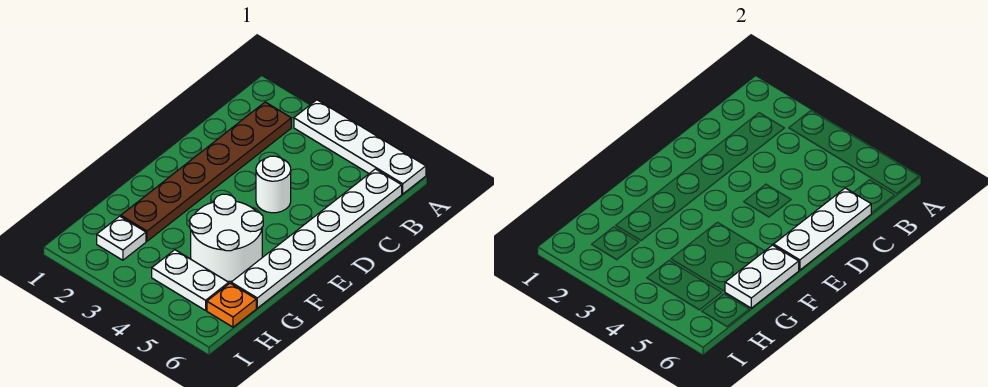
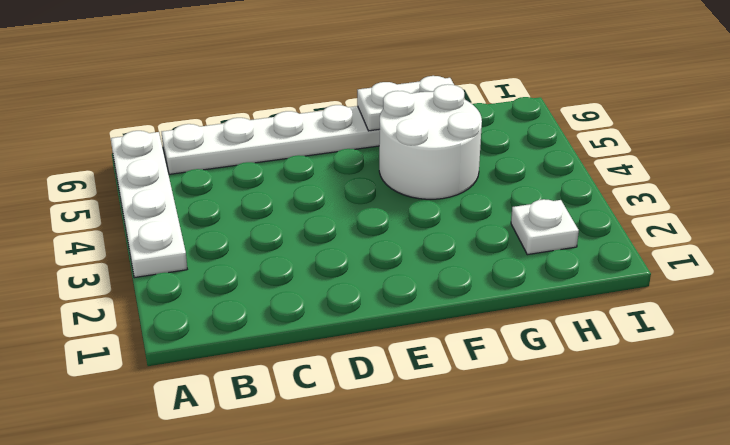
none -> brown 1x6 plate [121,102,291,241]
none -> white 1x1 round brick [256,156,291,213]

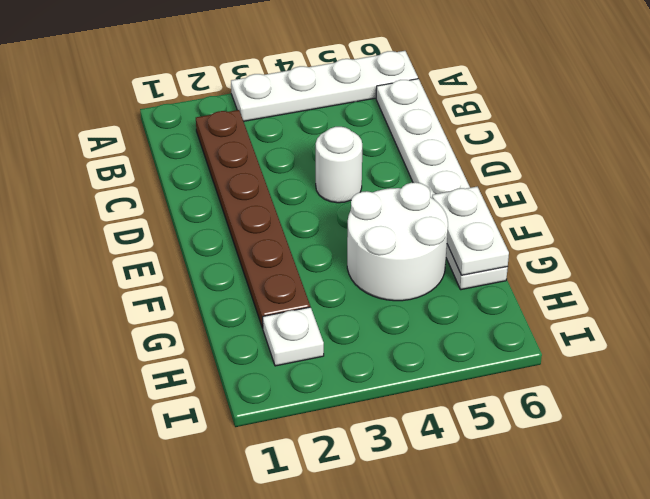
none -> white 1x2 plate [152,250,229,310]
none -> orange 1x1 plate [207,283,256,327]

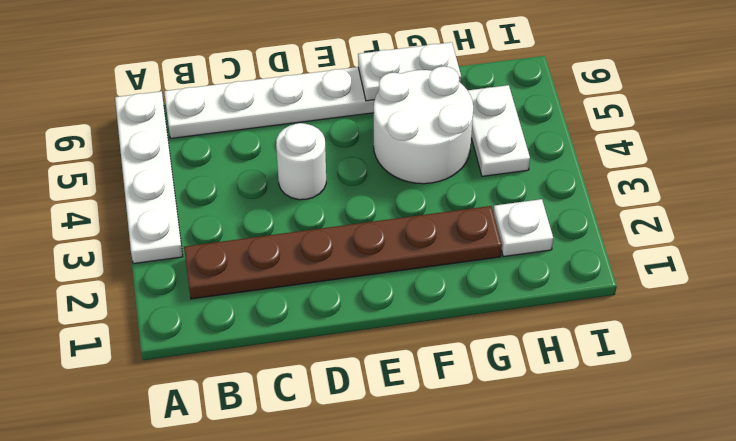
none -> orange 1x1 plate [207,283,256,327]
none -> white 1x3 plate [774,188,871,270]

